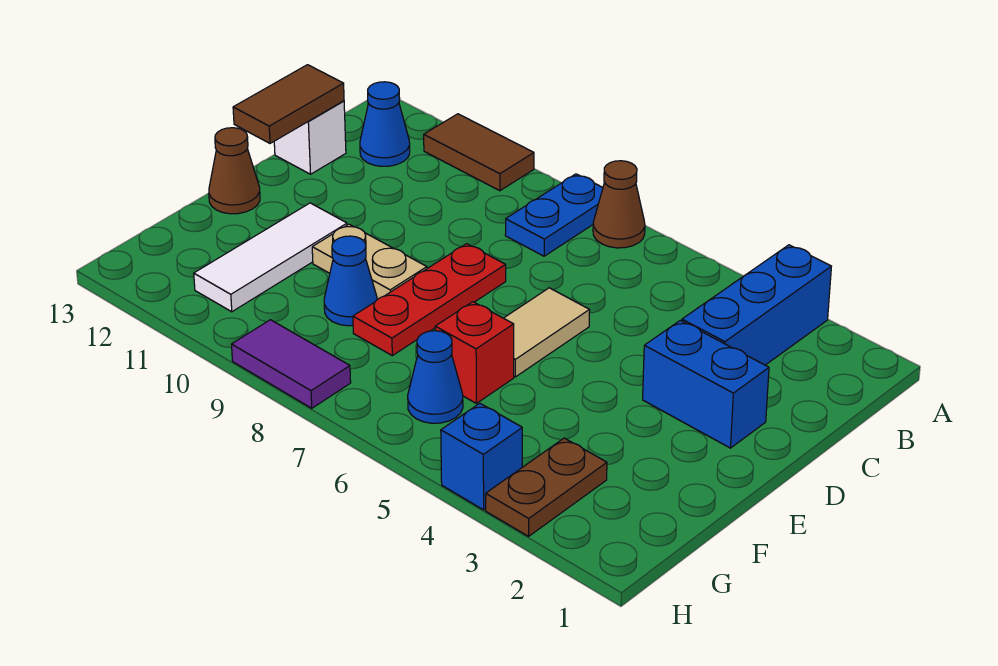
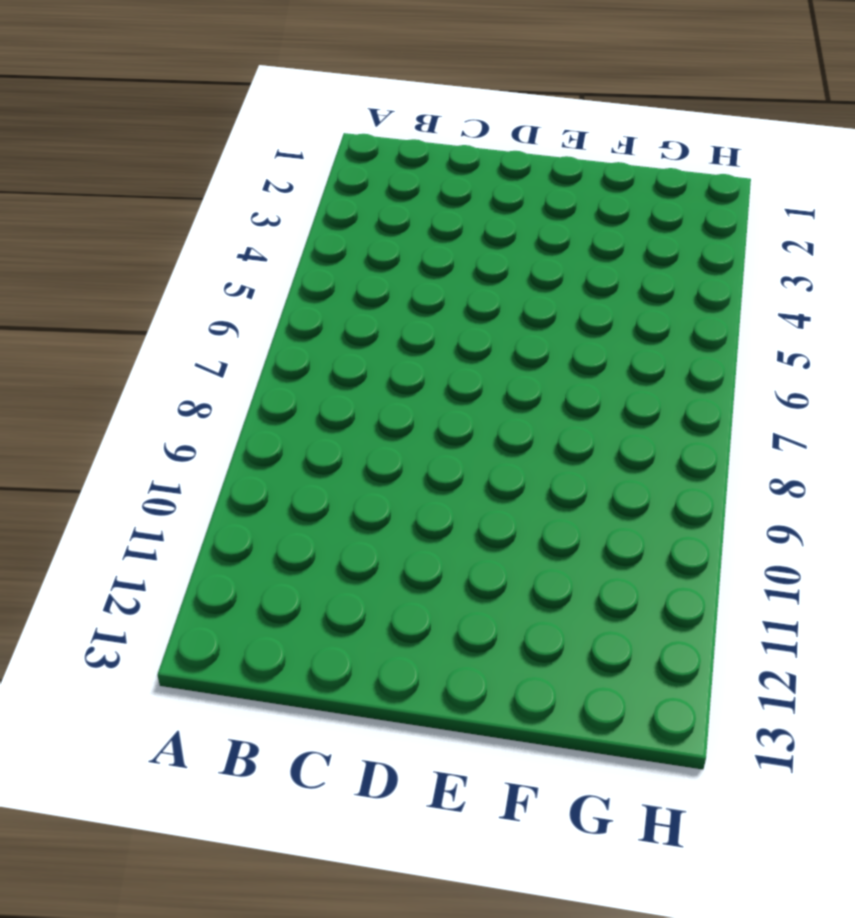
none -> blue 1x3 brick [682,245,831,365]
none -> brown 1x1 cone [593,161,645,248]
none -> blue 1x2 plate [505,174,603,256]

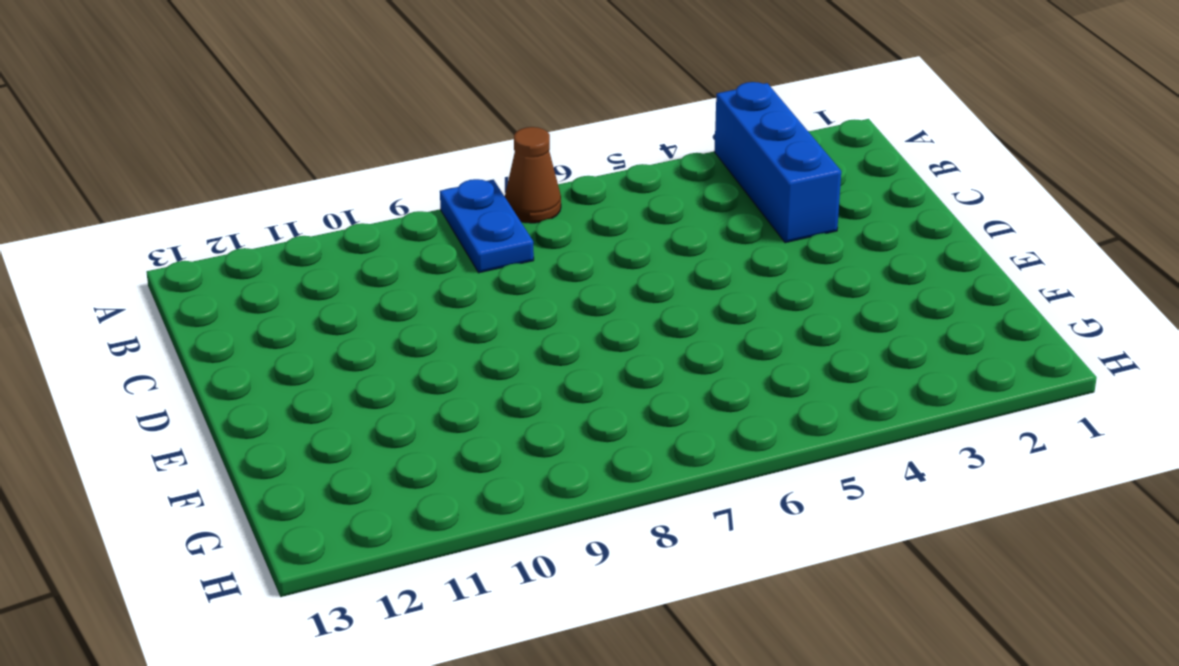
none -> brown 1x2 tile [424,114,534,191]
none -> blue 1x1 cone [360,82,410,166]
none -> white 1x1 brick [274,101,346,174]

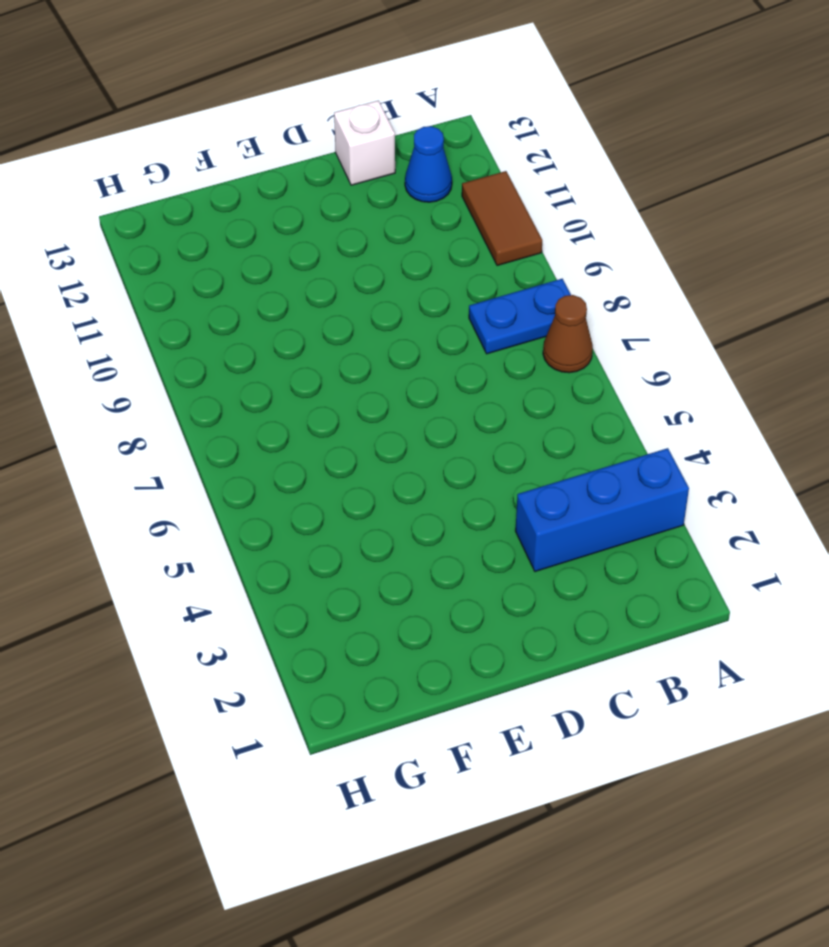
none -> blue 1x2 brick [643,320,769,448]
none -> tan 1x2 tile [504,288,590,377]
none -> red 1x3 plate [353,244,506,356]

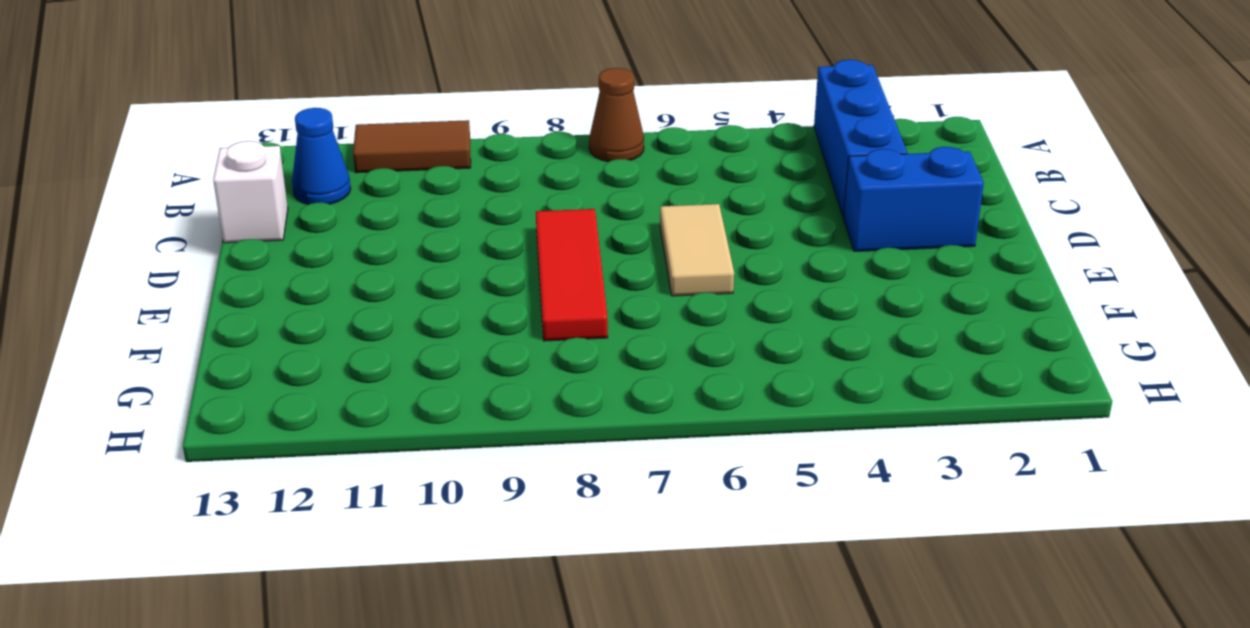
red 1x3 tile [536,209,608,341] -> red 1x3 plate [353,244,506,356]
none -> blue 1x2 plate [505,174,603,256]
none -> tan 1x2 plate [312,224,427,299]
none -> white 1x3 tile [194,203,347,312]

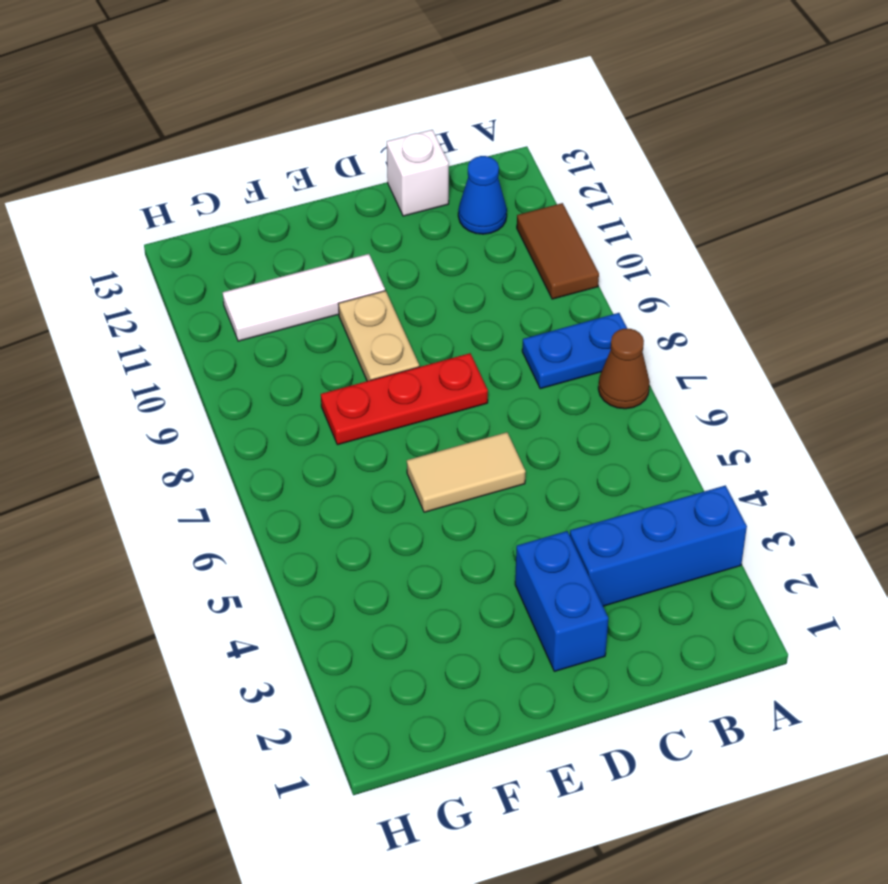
none -> brown 1x1 cone [209,128,260,214]
none -> red 1x1 brick [435,302,514,403]
none -> blue 1x1 cone [324,236,377,326]

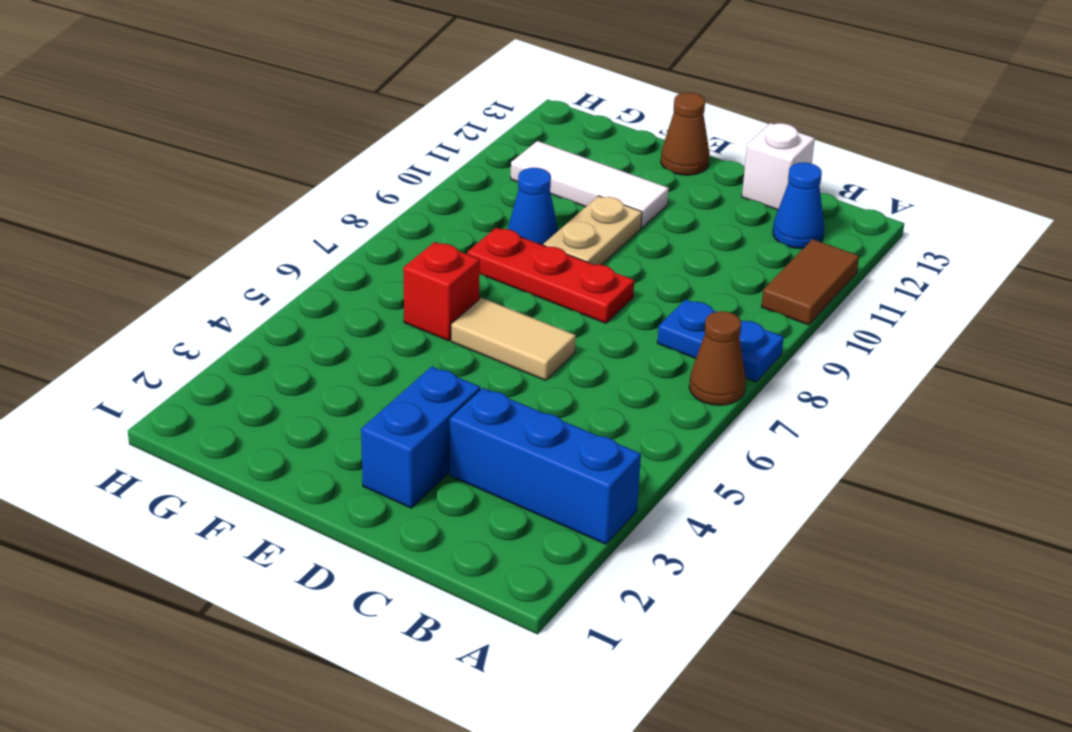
none -> brown 1x2 plate [486,438,607,536]
none -> blue 1x1 cone [408,331,463,423]
none -> blue 1x1 brick [441,403,522,510]

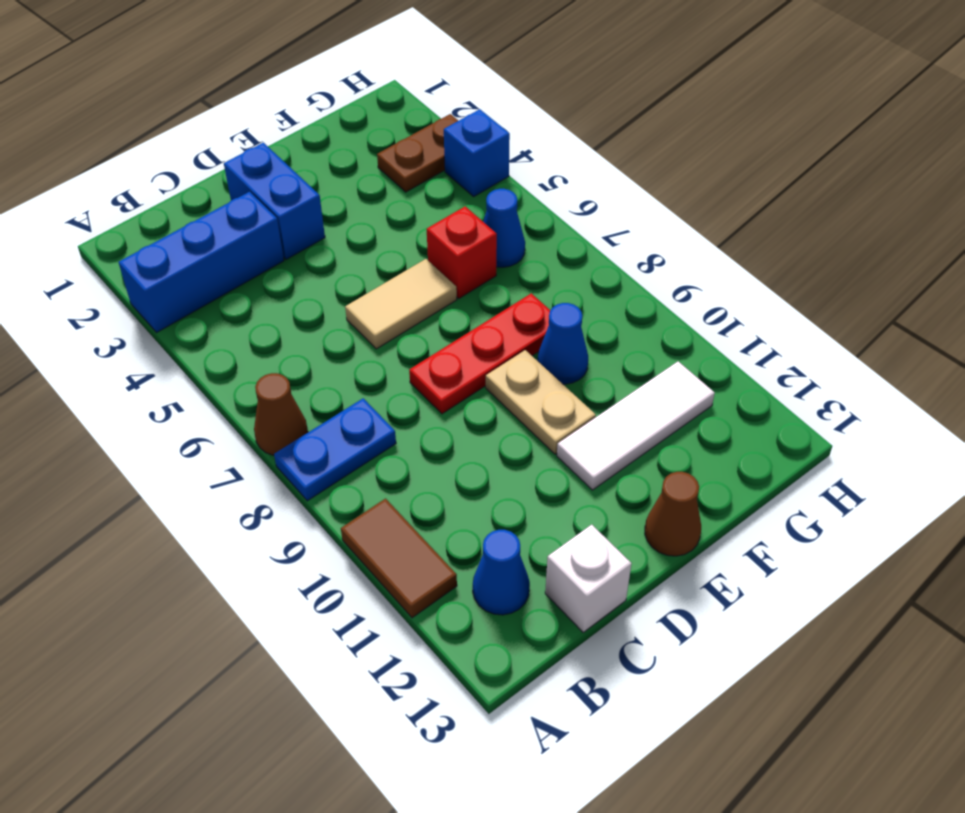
none -> purple 1x2 tile [231,320,351,408]
none -> brown 1x2 tile [233,65,344,143]

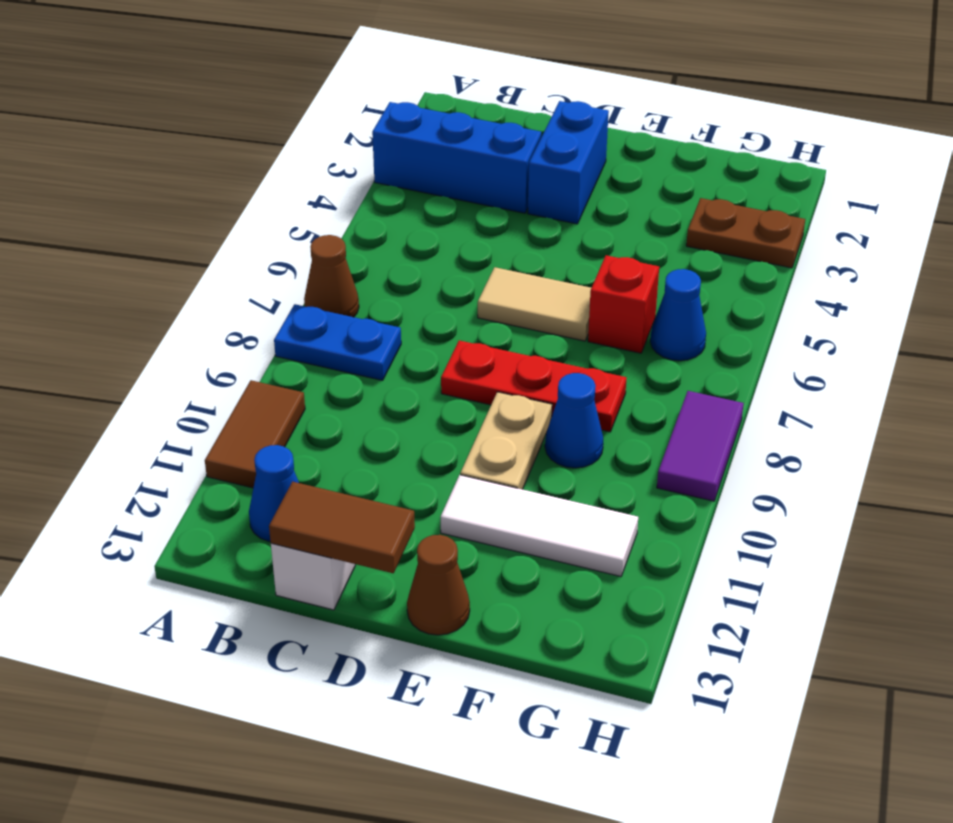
none -> blue 1x1 brick [441,403,522,510]

